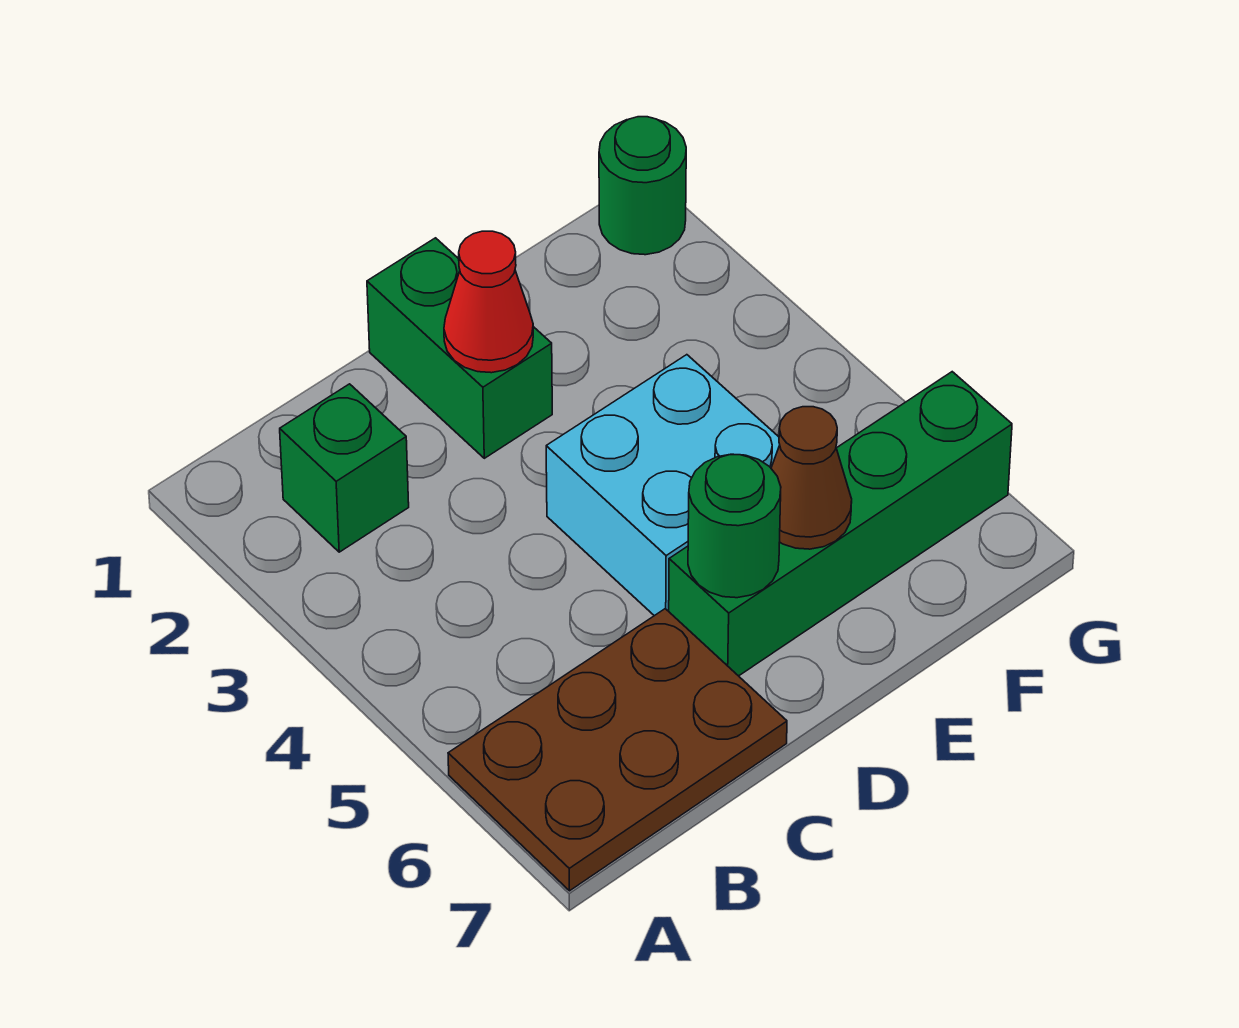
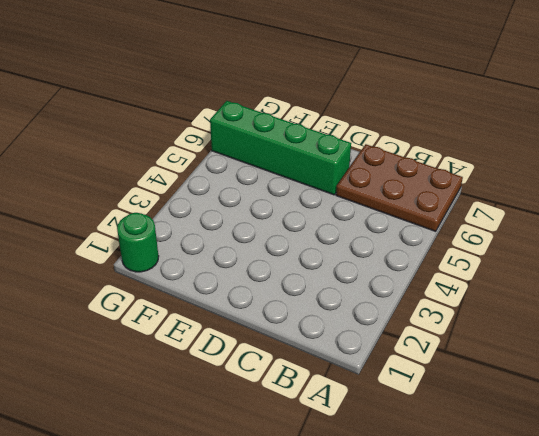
none -> green 1x1 brick [280,384,409,552]
none -> green 1x2 brick [367,238,552,458]

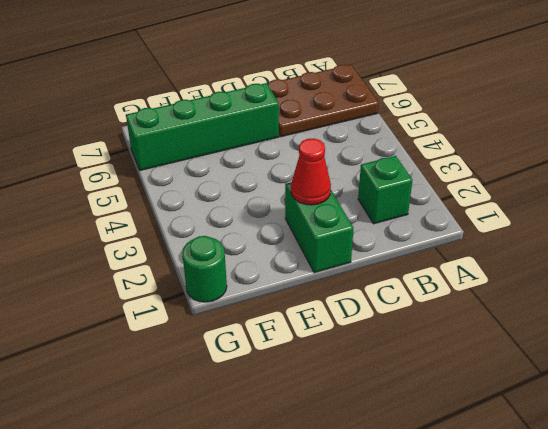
none -> cyan 2x2 brick [546,355,780,616]
none -> green 1x1 round brick [688,454,781,598]

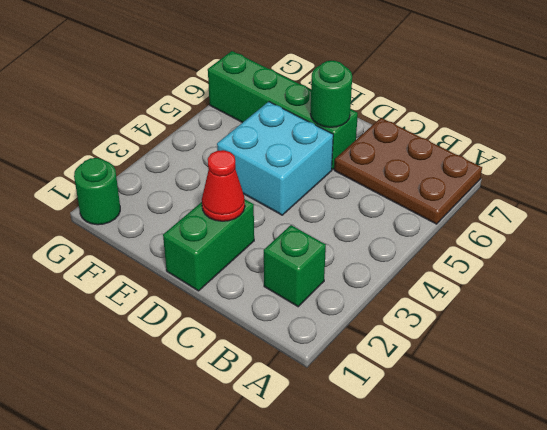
none -> brown 1x1 cone [771,407,852,549]

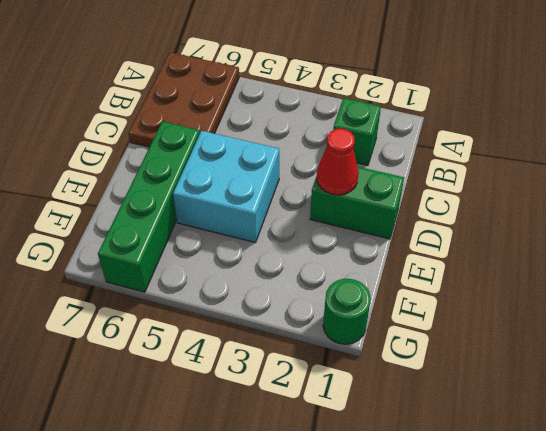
none -> green 1x1 round brick [688,454,781,598]
none -> brown 1x1 cone [771,407,852,549]

